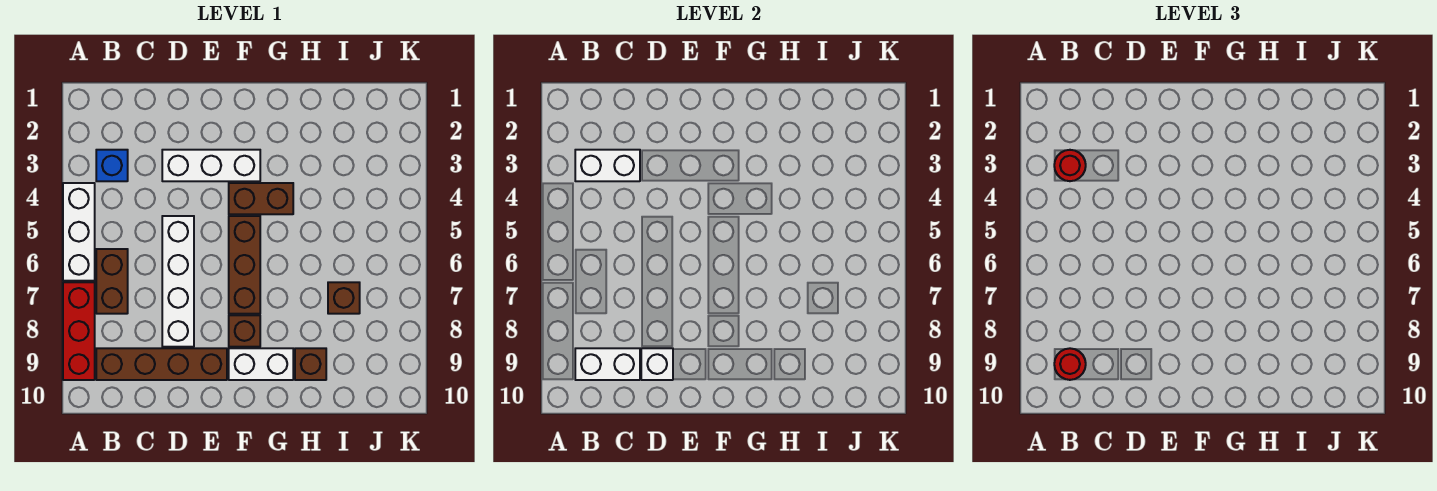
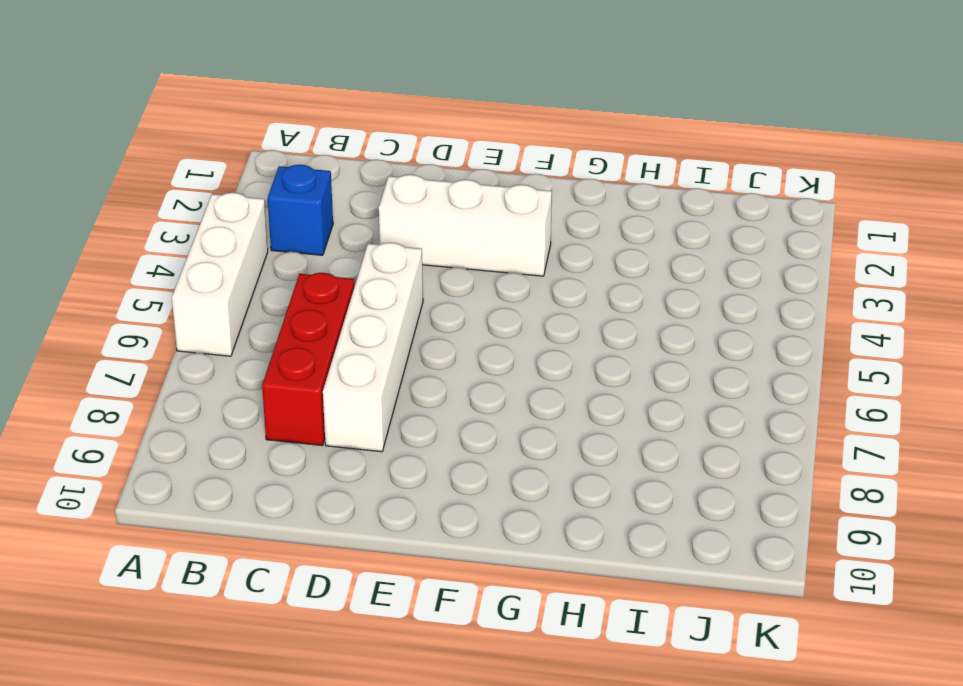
red 1x3 brick [262,273,354,445] -> red 1x3 brick moved to [63,282,95,380]
none -> brown 1x2 brick [96,249,128,314]
none -> brown 1x4 brick [96,348,227,380]
none -> brown 1x2 brick [229,183,293,214]

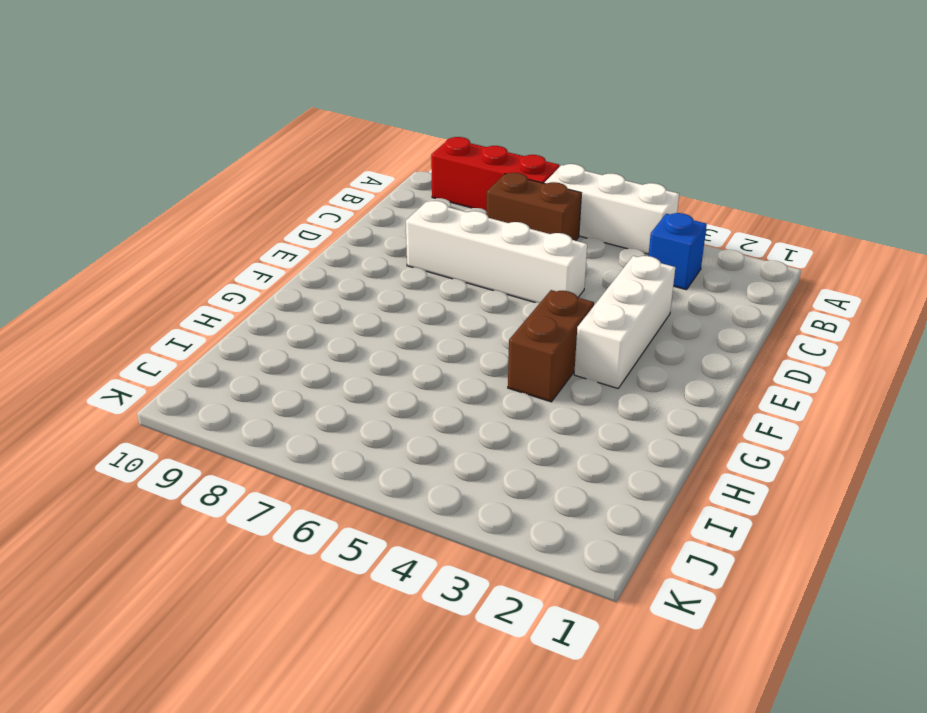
none -> brown 1x4 brick [96,348,227,380]
none -> brown 1x3 brick [229,216,260,314]
none -> brown 1x1 brick [229,315,260,347]

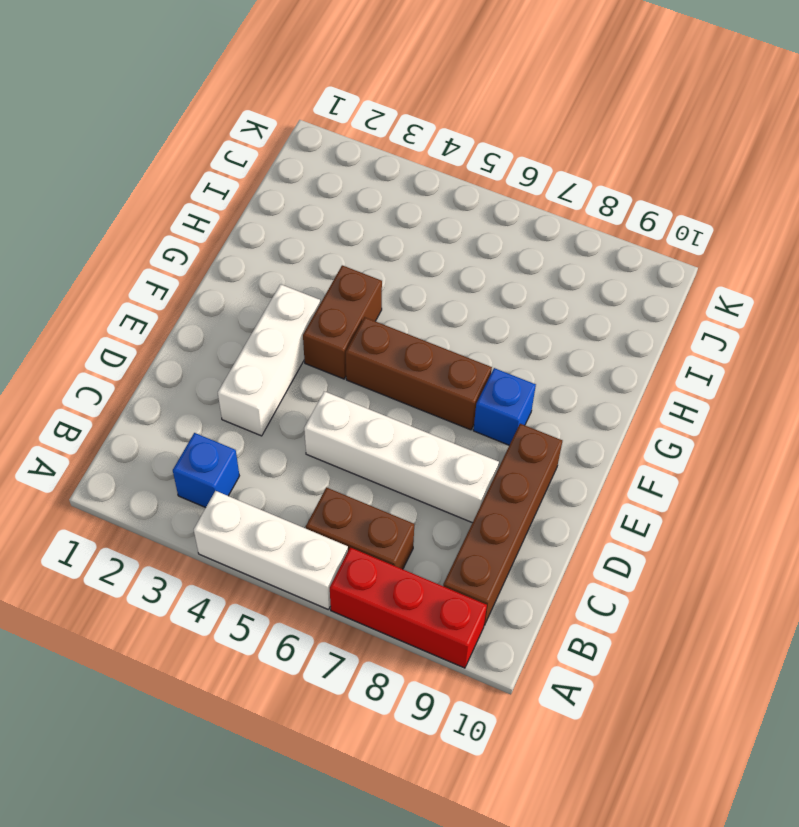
blue 1x1 brick [473,368,536,445] -> brown 1x1 brick [229,315,260,347]
none -> white 1x2 brick [229,348,293,380]
none -> brown 1x1 brick [295,348,326,380]
none -> brown 1x1 brick [328,282,360,314]

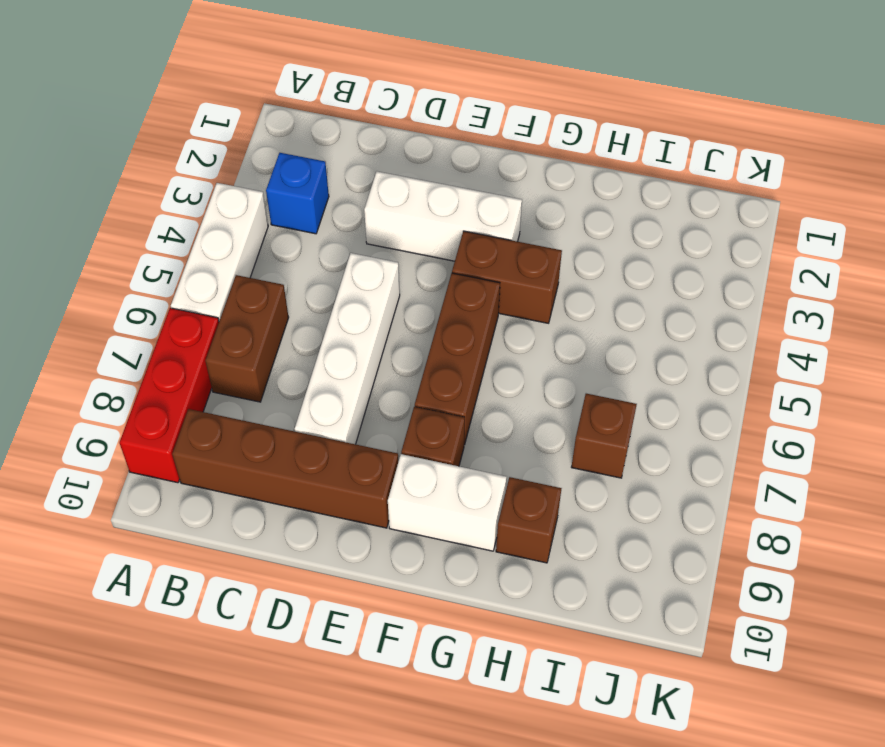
none -> white 1x2 brick [575,150,640,181]
none -> white 1x2 brick [575,348,640,380]
none -> white 1x1 brick [641,348,673,380]

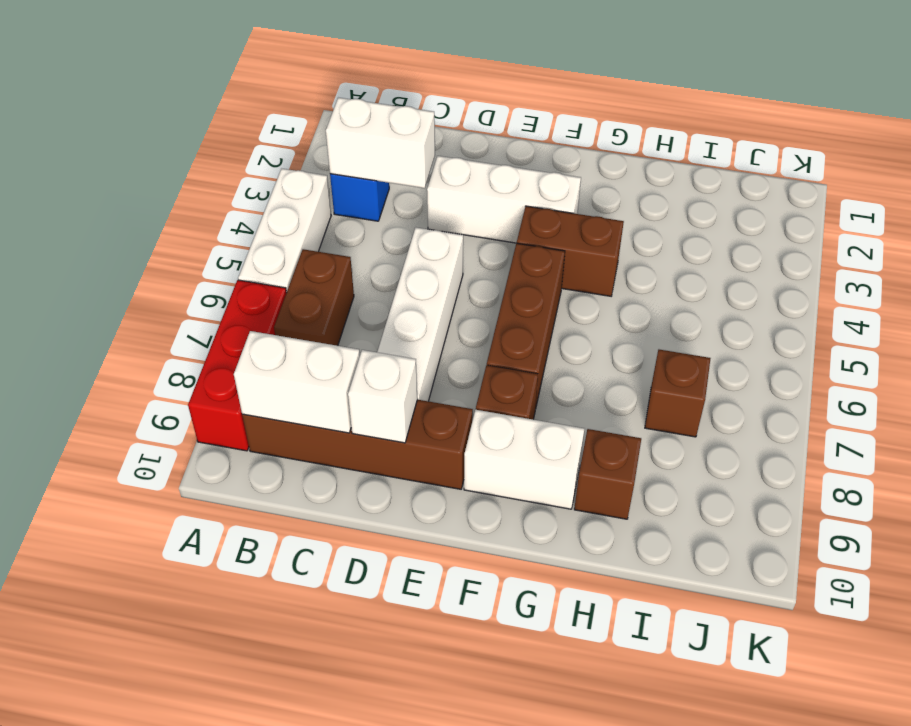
none -> red 1x1 round brick [1054,150,1086,181]
none -> red 1x1 round brick [1054,348,1086,380]

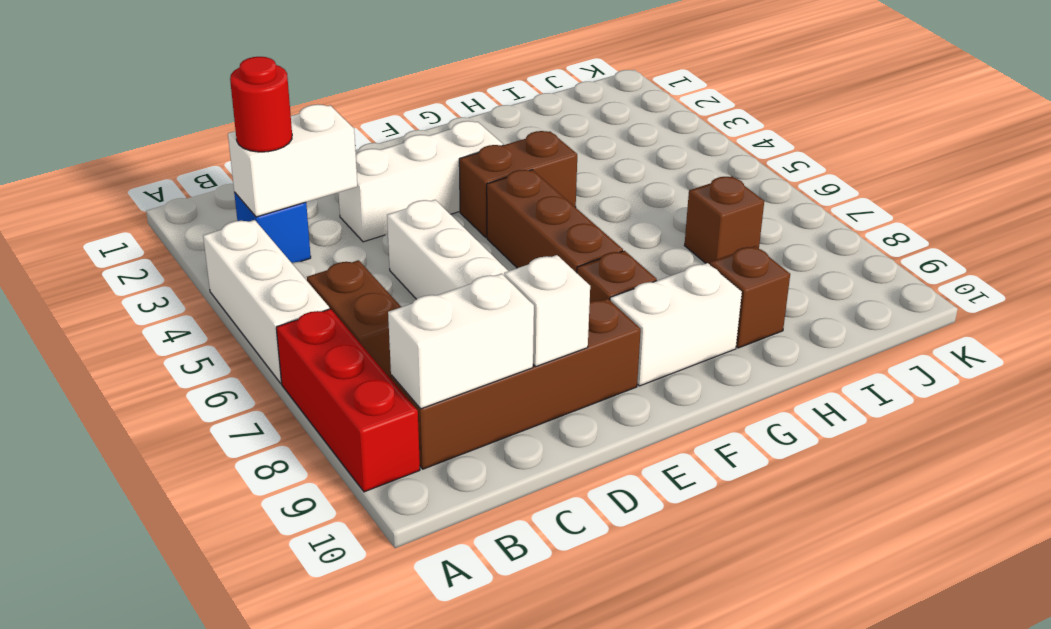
none -> red 1x1 round brick [1054,348,1086,380]

